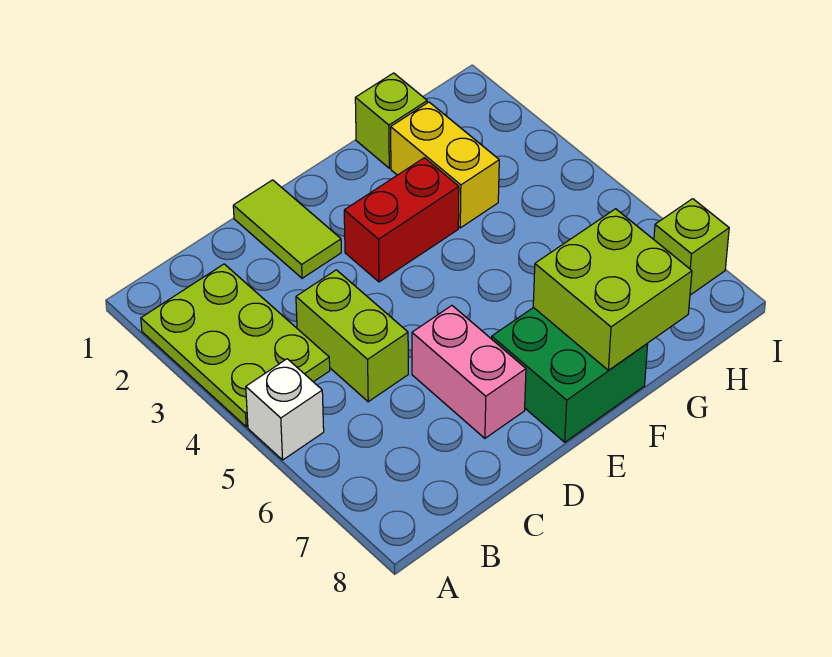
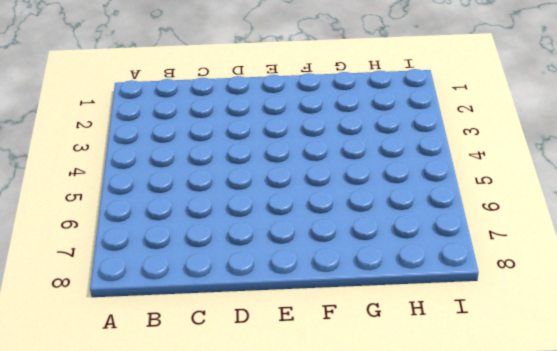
none -> lime 2x3 plate [141,264,330,427]
none -> white 1x1 brick [246,359,324,460]

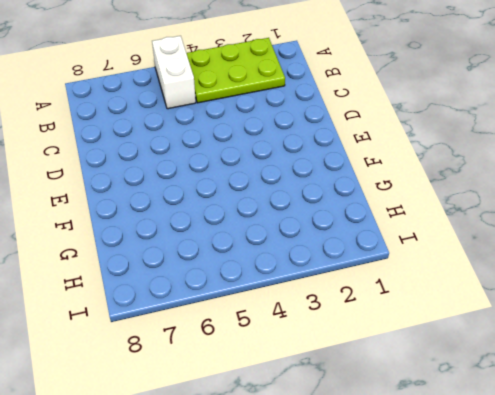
white 1x2 brick [152,36,196,109] -> white 1x1 brick [246,359,324,460]
none -> lime 1x2 brick [296,270,408,402]
none -> lime 1x2 tile [233,180,341,278]

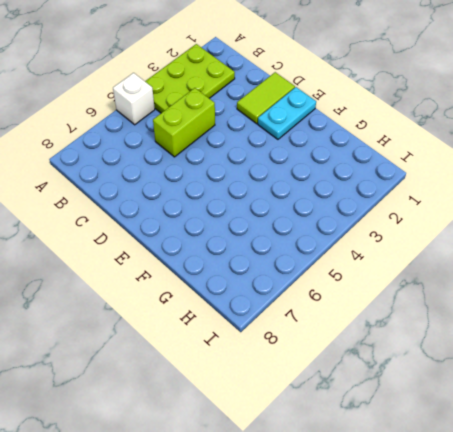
cyan 1x2 plate [258,87,316,139] -> none
none -> pink 1x2 brick [412,306,526,438]
none -> red 1x2 brick [344,158,459,282]

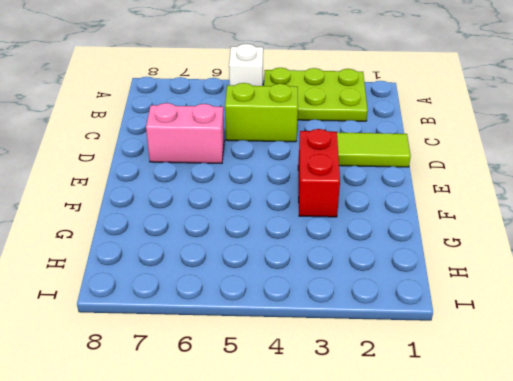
none -> green 2x2 brick [492,307,648,442]
none -> lime 1x1 brick [355,73,427,168]

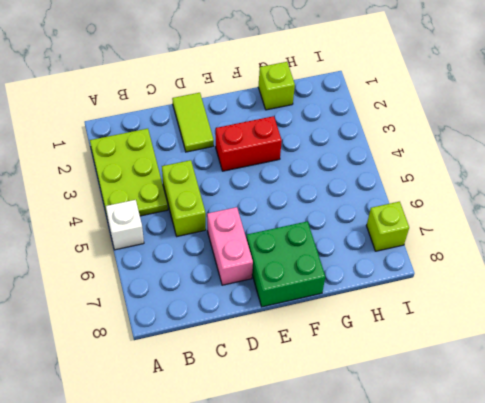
none -> yellow 1x2 brick [391,102,499,228]
none -> lime 2x2 brick [533,209,692,370]

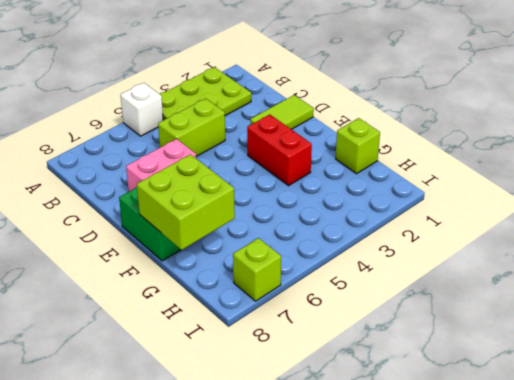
none -> yellow 1x2 brick [391,102,499,228]

